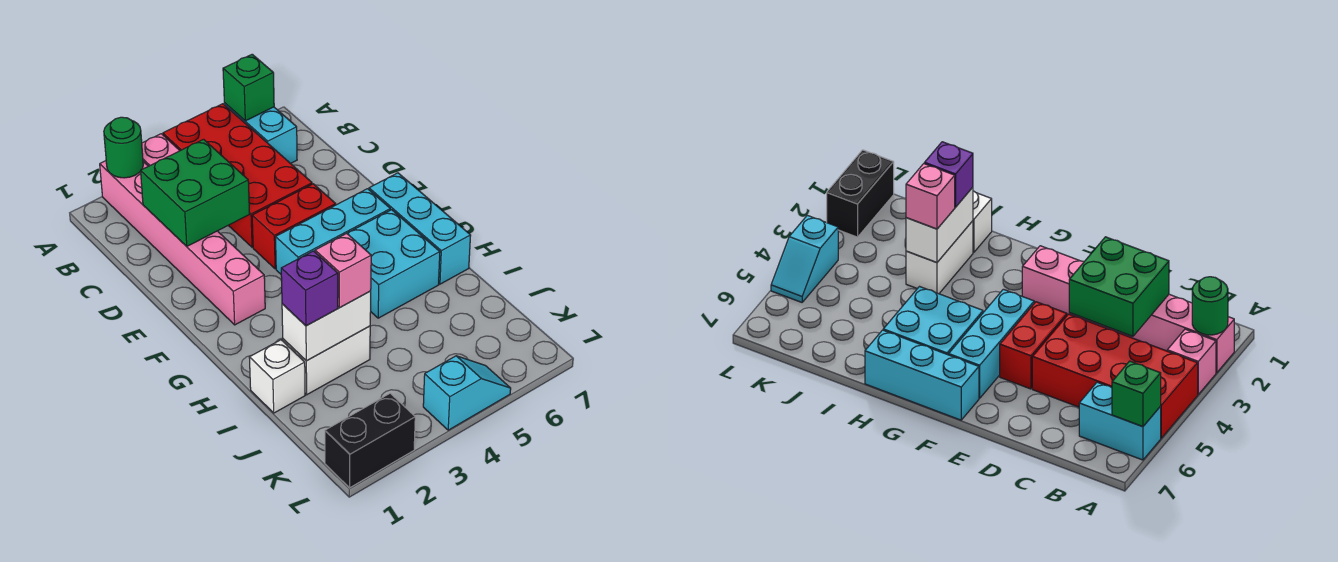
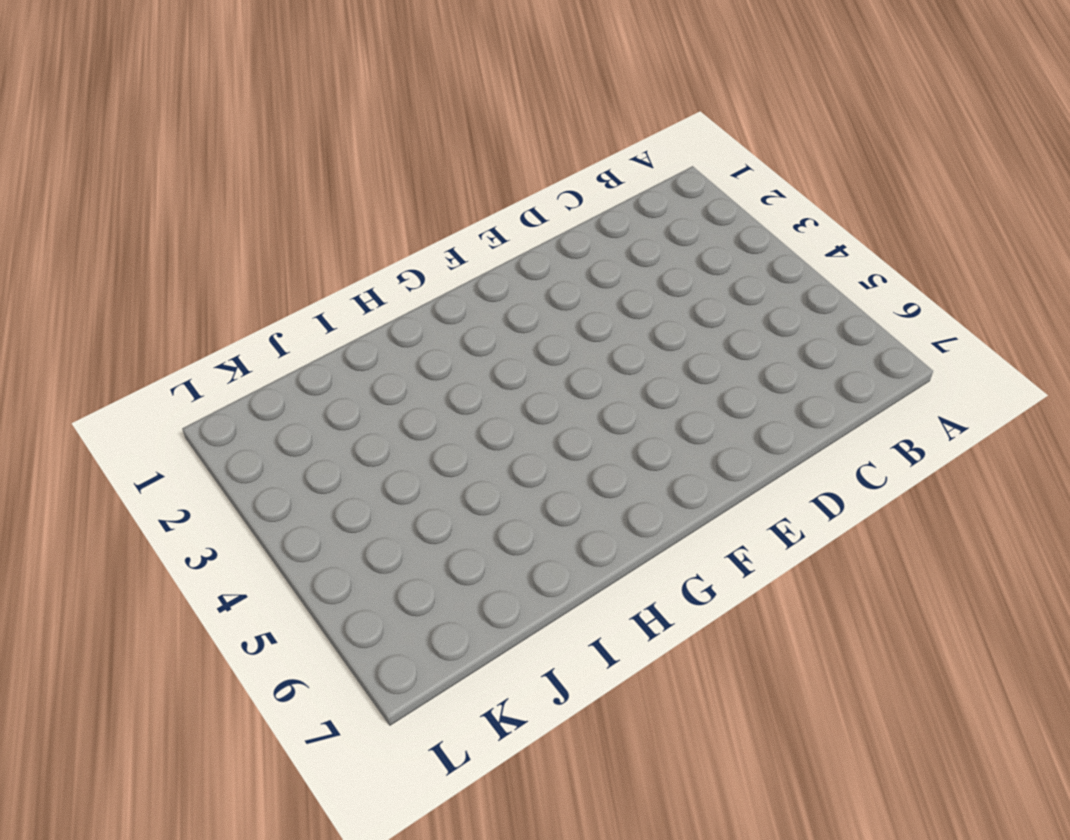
none -> pink 1x6 brick [100,161,265,325]
none -> pink 1x1 brick [142,134,180,166]
none -> red 2x4 brick [163,104,312,247]

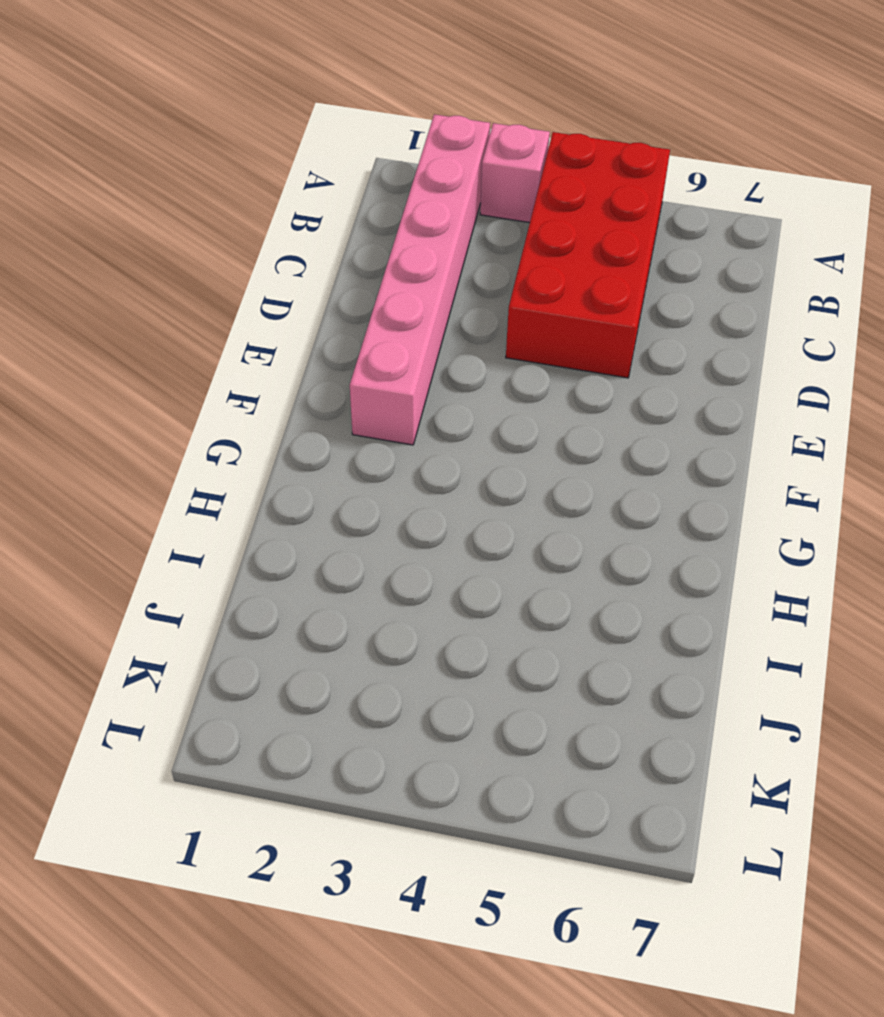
none -> cyan 1x2 brick [224,103,297,163]
none -> red 1x2 brick [252,184,336,269]
none -> cyan 1x3 brick [276,189,390,274]

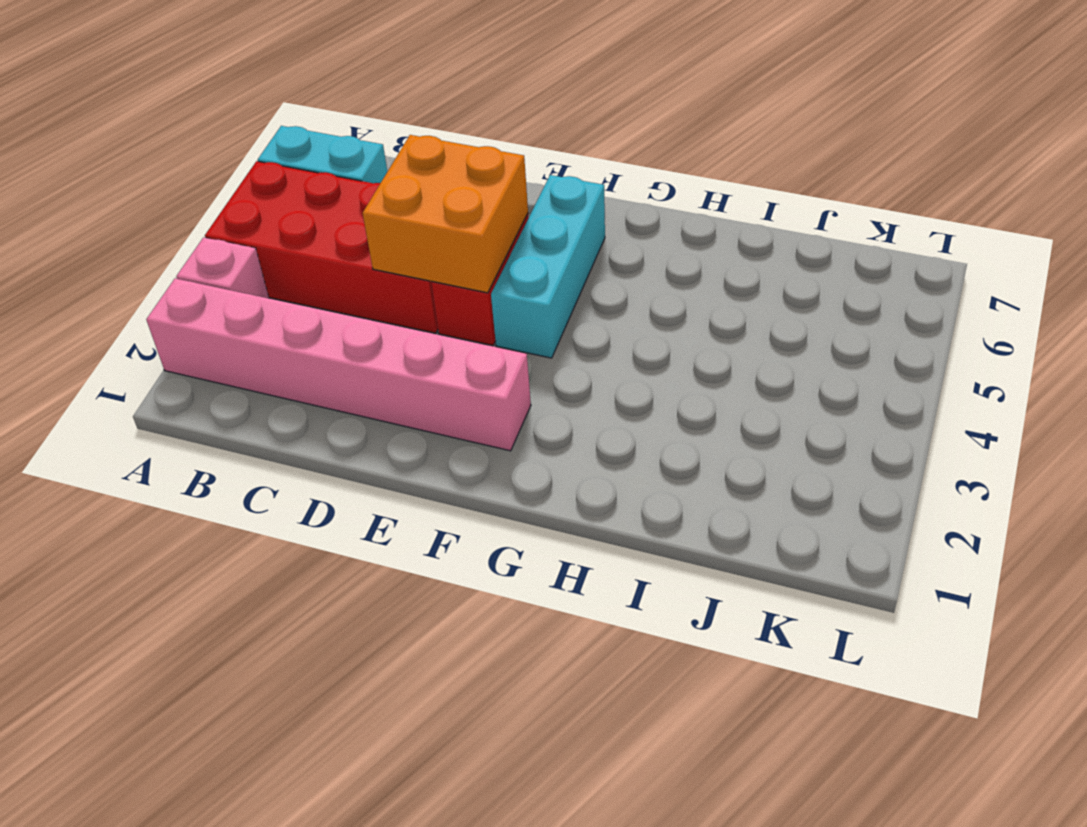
orange 2x2 brick [363,135,528,293] -> none
none -> cyan 1x3 brick [369,173,471,284]
none -> cyan 2x2 brick [347,210,440,318]
none -> white 1x1 brick [249,340,305,413]

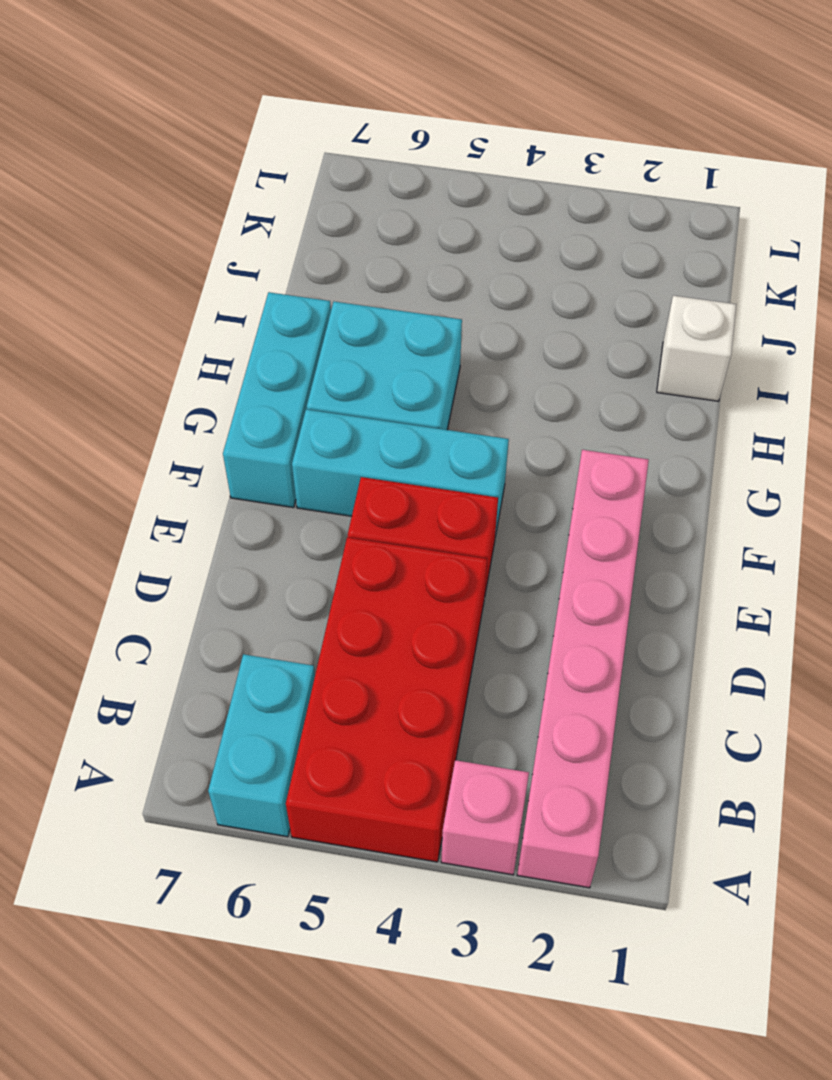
none -> white 1x2 brick [283,326,370,395]
none -> black 1x2 brick [325,393,415,488]
none -> cyan 1x2 slope [423,356,511,430]

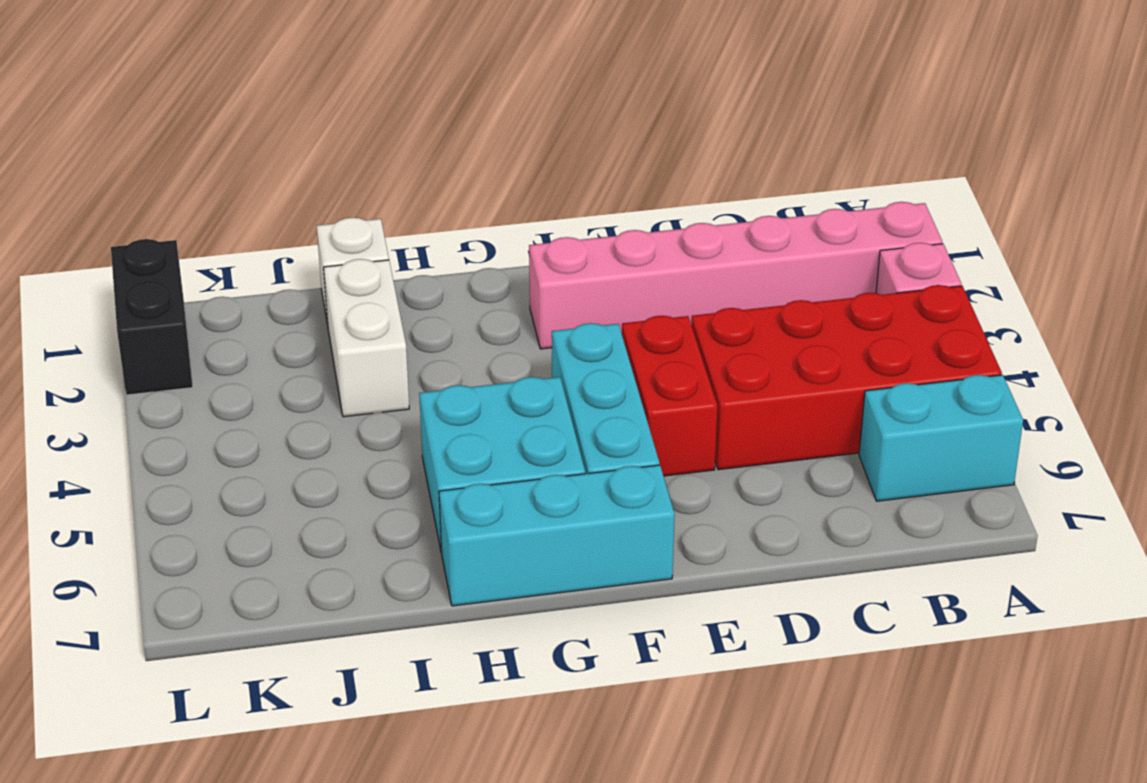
none -> cyan 1x2 slope [423,356,511,430]
none -> green 1x1 round brick [104,117,143,178]
none -> green 1x1 brick [223,54,274,121]

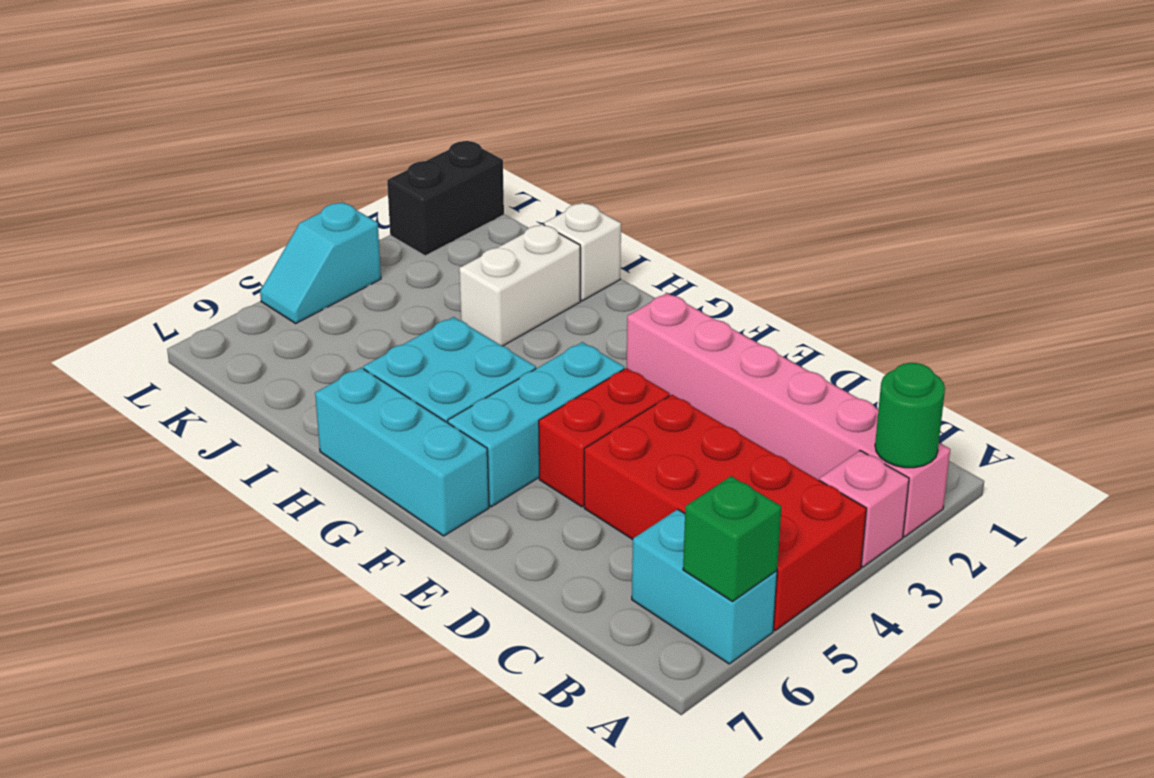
none -> green 2x2 brick [141,139,250,246]
none -> white 1x2 brick [282,291,371,361]
none -> purple 1x1 brick [281,251,338,326]

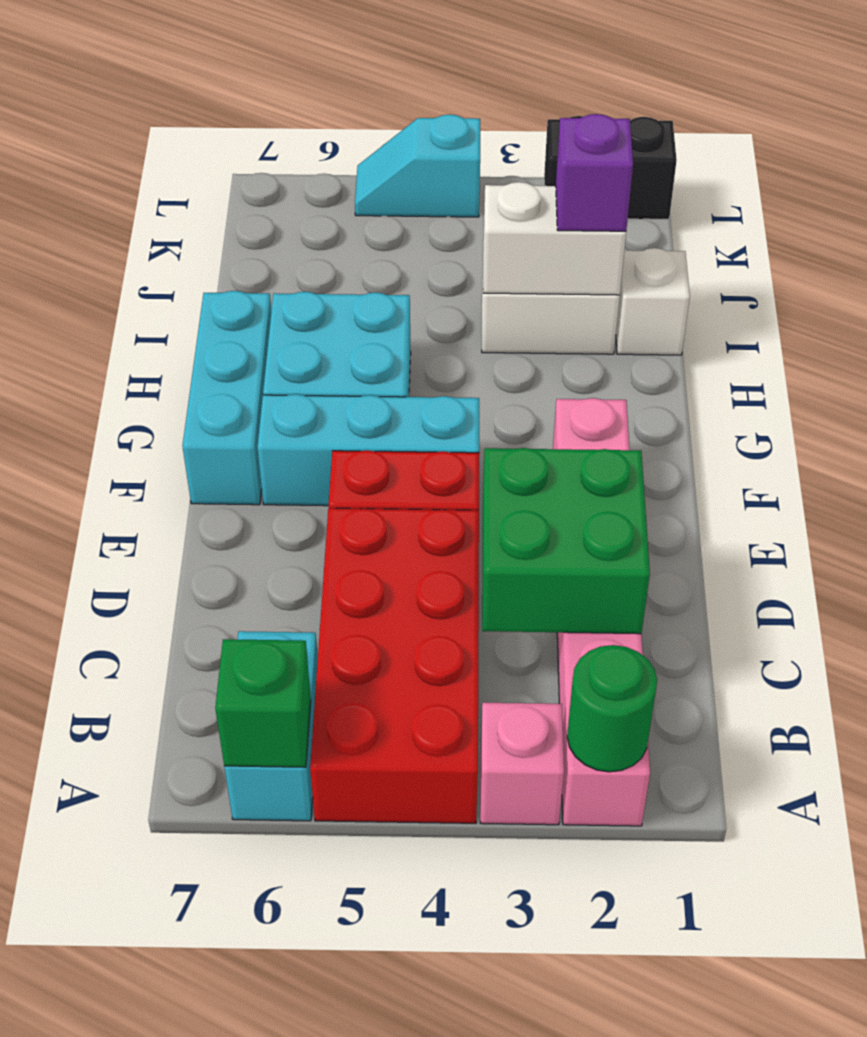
none -> pink 1x1 brick [315,233,371,308]

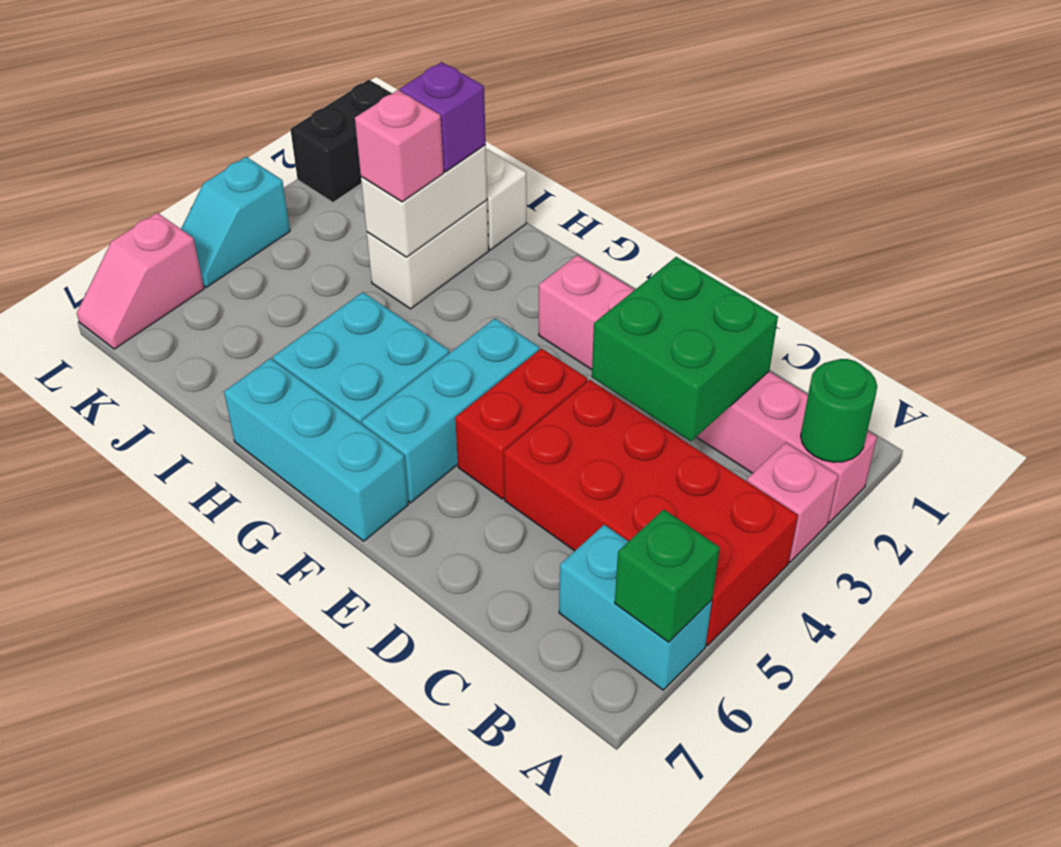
pink 1x2 slope [77,213,204,349] -> none

